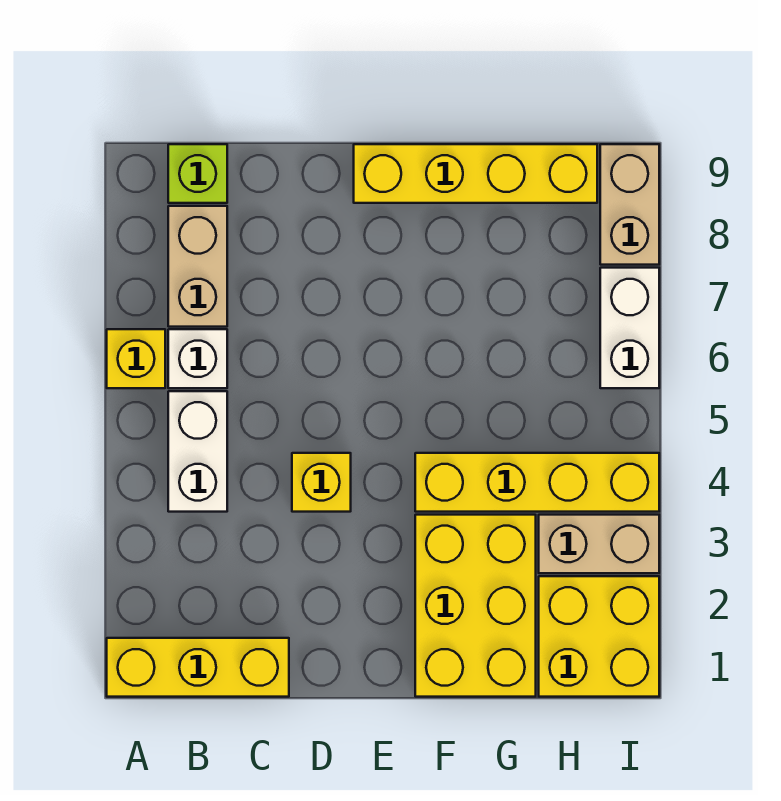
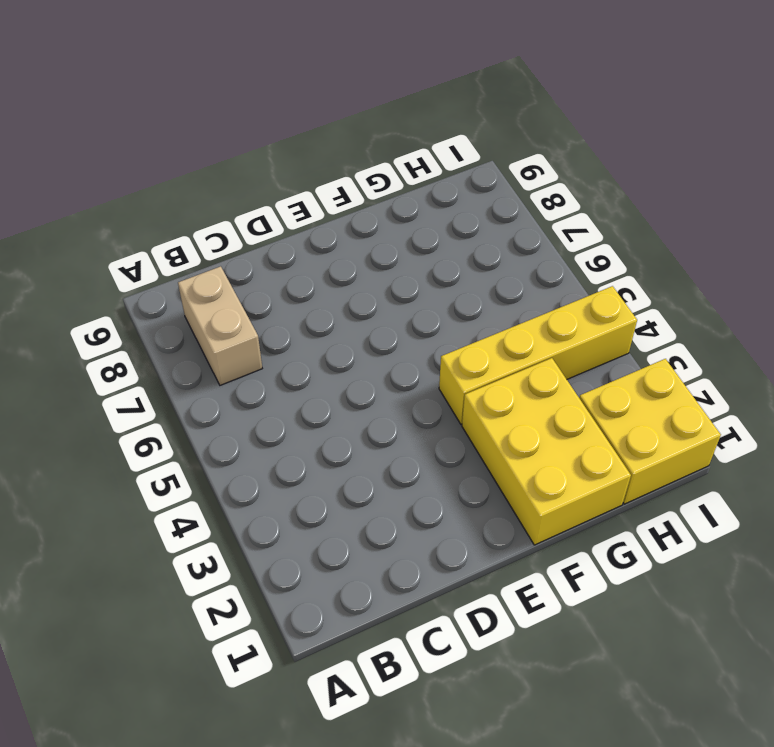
none -> yellow 1x3 brick [107,638,289,697]
none -> yellow 1x1 brick [107,329,165,388]
none -> white 1x2 brick [168,391,227,512]

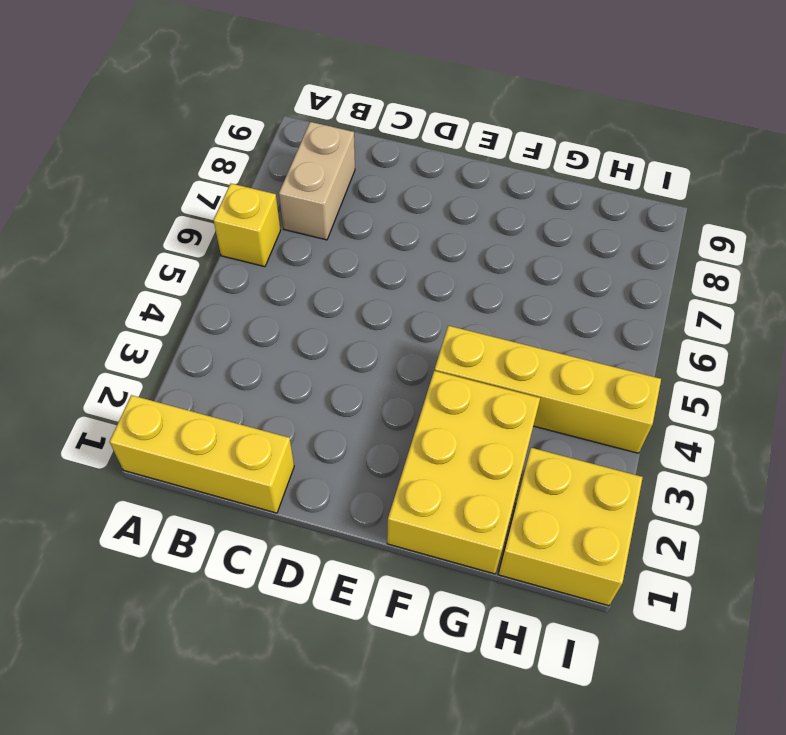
none -> white 1x2 brick [168,391,227,512]
none -> white 1x1 brick [168,329,227,388]
none -> lime 1x1 brick [168,144,227,203]

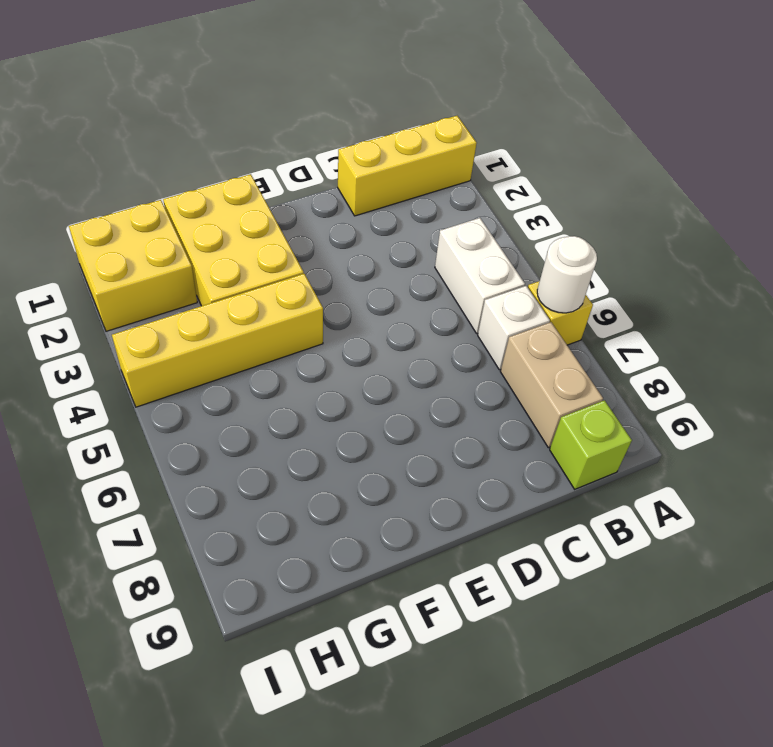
white 1x1 round brick [537,236,597,313] -> none
none -> yellow 1x1 brick [292,453,351,512]
none -> yellow 1x4 brick [354,144,597,203]
none -> tan 1x2 brick [539,515,659,573]

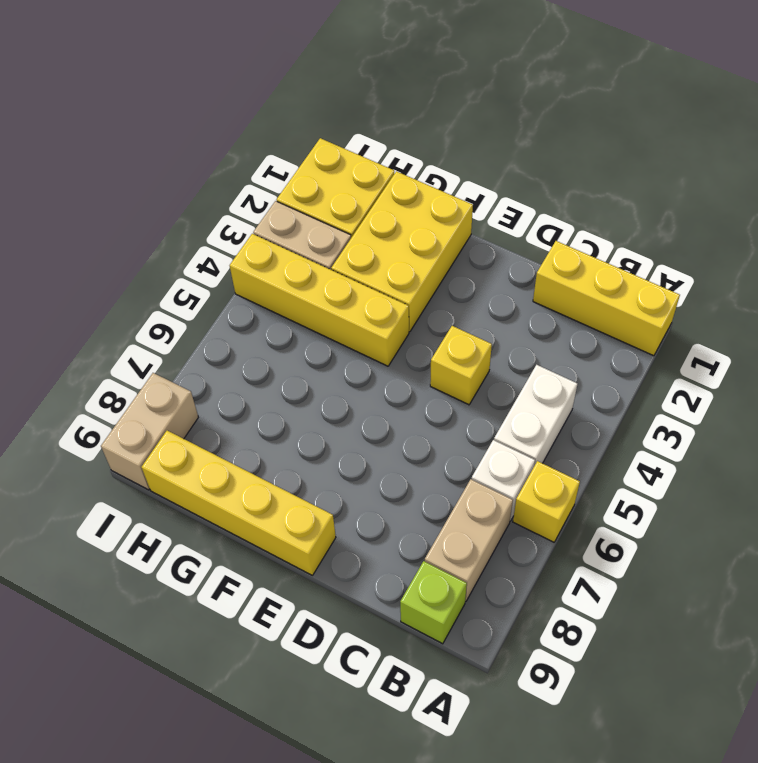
none -> white 1x2 brick [600,268,659,388]

